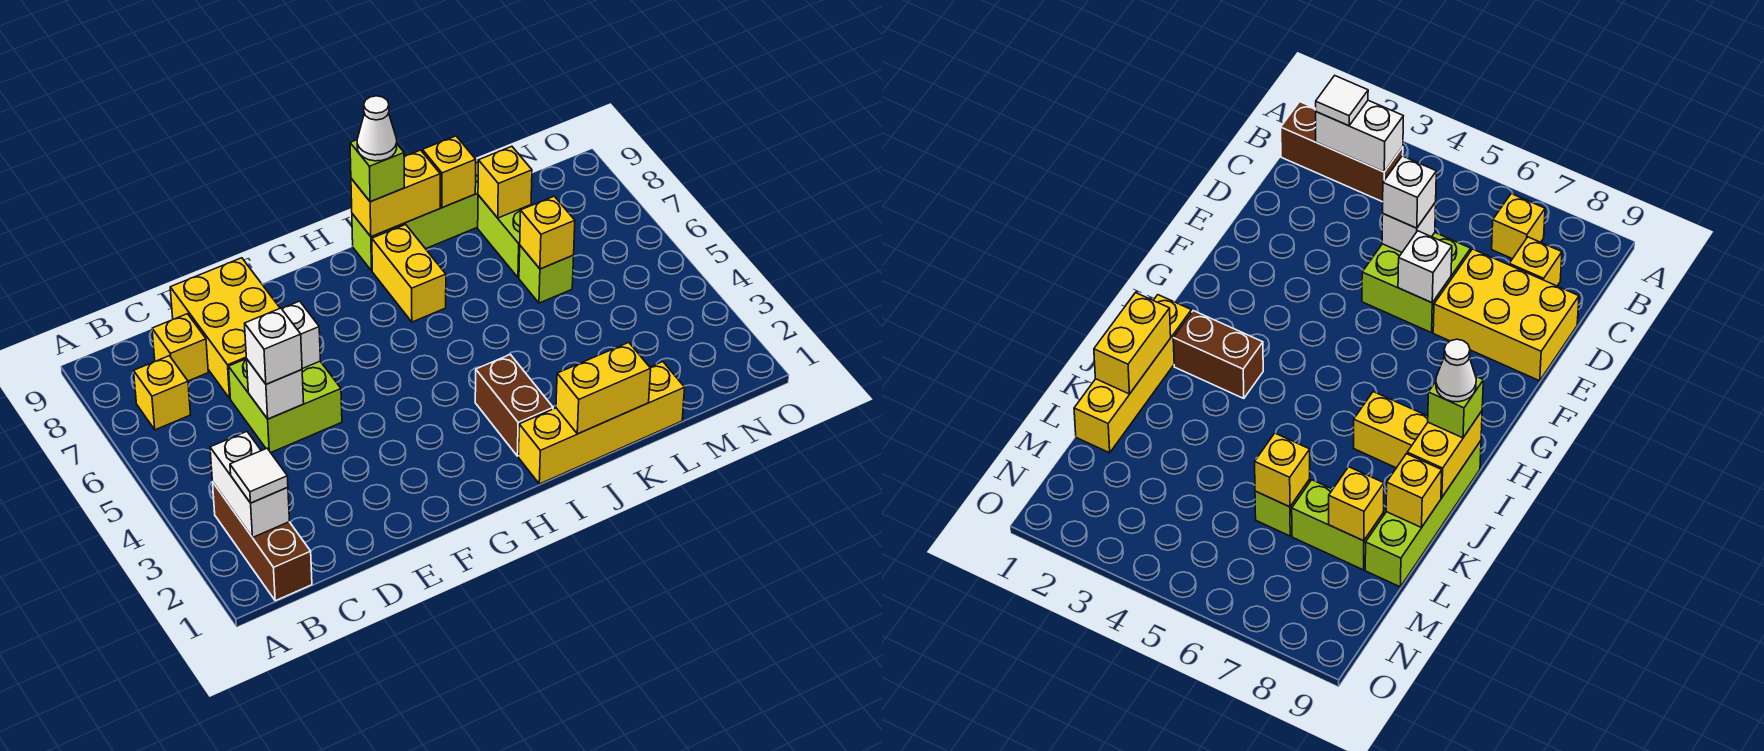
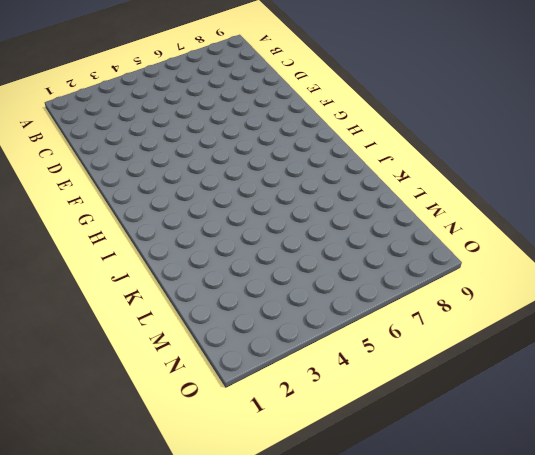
none -> brown 1x3 brick [213,483,312,601]
none -> yellow 1x1 brick [134,356,191,430]
none -> yellow 1x1 brick [152,314,208,381]

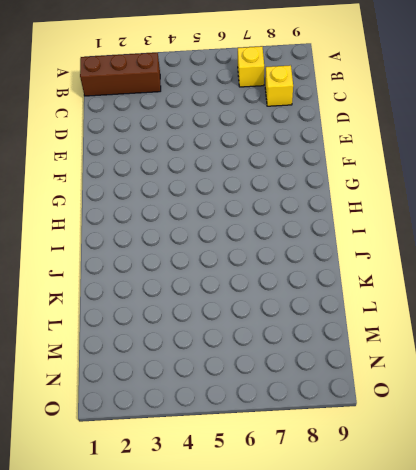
none -> lime 2x2 brick [229,359,342,453]
none -> yellow 2x3 brick [170,258,280,398]
none -> yellow 1x4 brick [518,362,685,484]

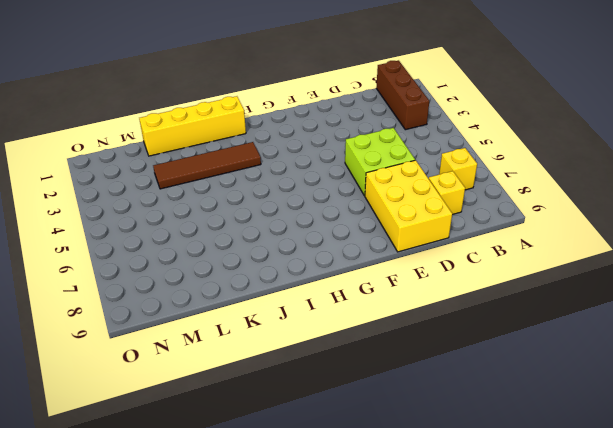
brown 1x4 tile [153,142,261,189] -> brown 1x2 brick [475,354,553,456]
none -> yellow 1x2 brick [372,225,446,322]
none -> lime 1x4 brick [352,162,478,271]
none -> lime 1x1 brick [519,246,574,303]

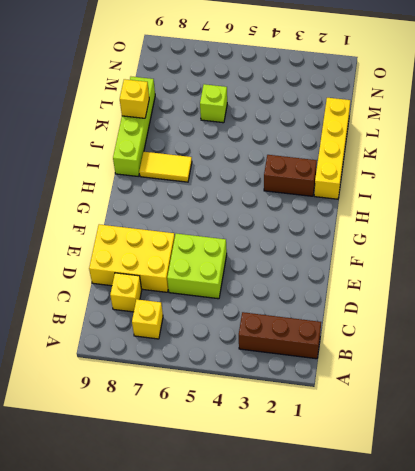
yellow 1x2 tile [139,152,192,182] -> yellow 1x2 brick [372,225,446,322]
none -> lime 1x2 brick [478,195,531,278]
none -> white 1x2 brick [210,432,290,538]
none -> white 1x1 brick [247,360,304,419]

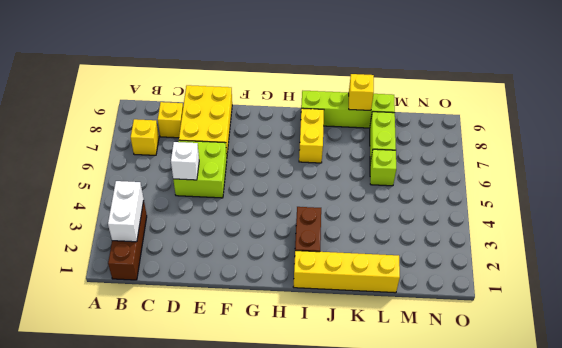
none -> white 1x1 brick [282,301,320,369]
none -> yellow 1x2 brick [351,150,440,237]
none -> yellow 1x2 brick [556,342,651,434]

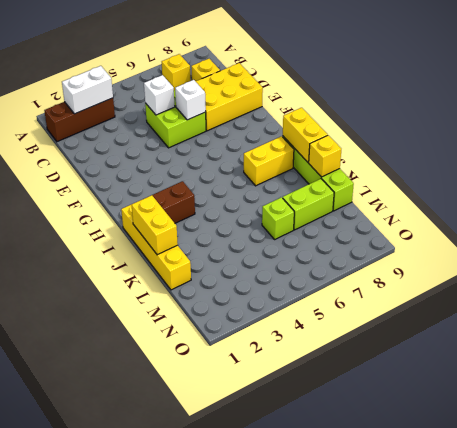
none -> yellow 1x1 brick [520,196,575,269]
none -> yellow 1x1 brick [478,146,532,218]
none -> white 1x1 tile [230,448,288,503]

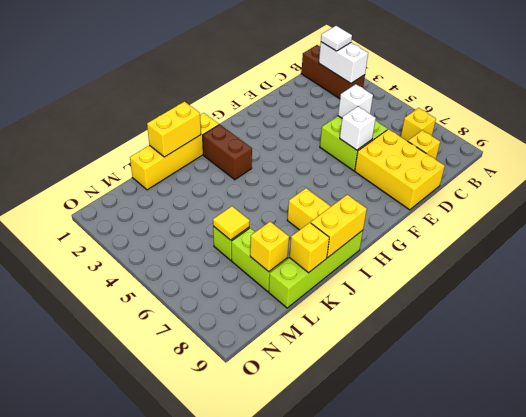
yellow 1x1 tile [213,206,250,240] -> yellow 1x1 brick [520,196,575,269]
none -> white 1x1 brick [245,308,302,384]
none -> lime 1x1 brick [350,140,404,202]
none -> white 1x1 cone [357,96,397,161]

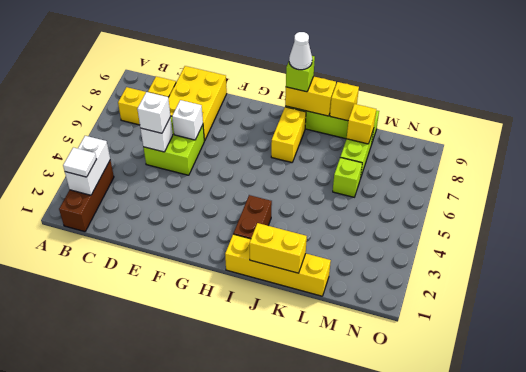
none -> yellow 1x1 brick [520,196,575,269]

